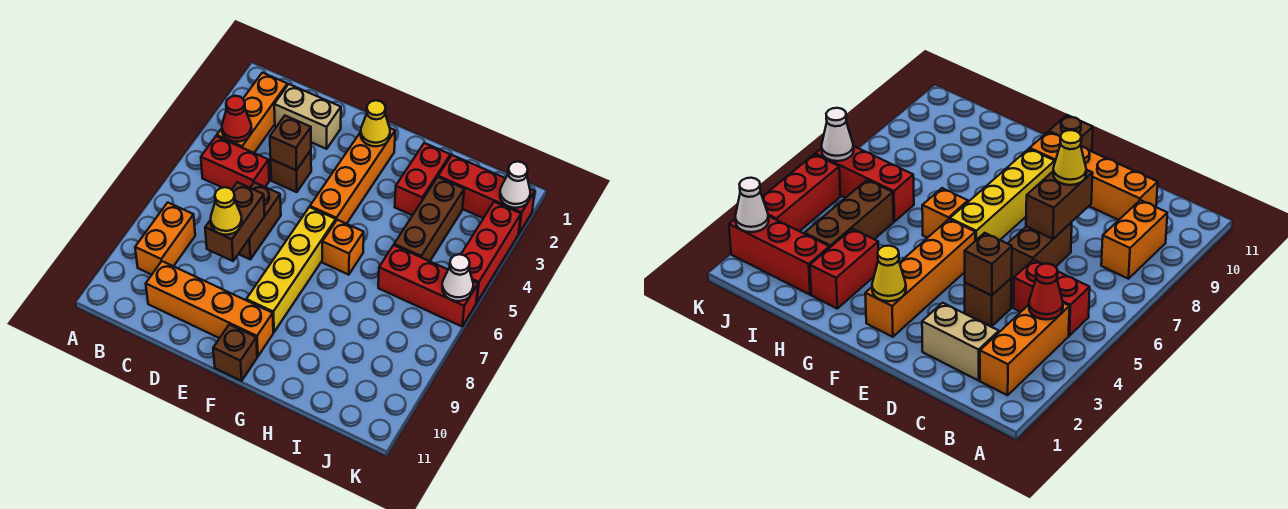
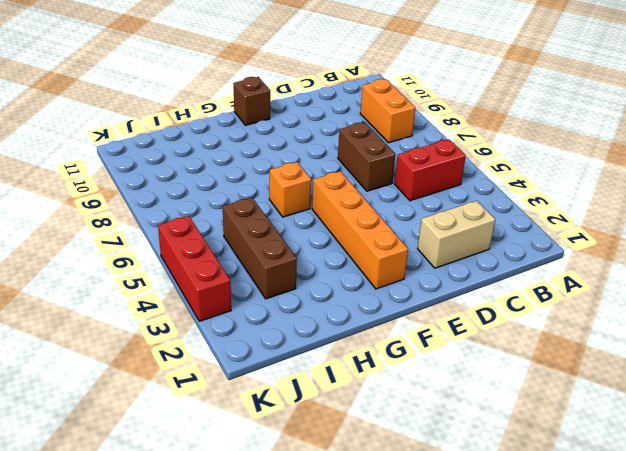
none -> orange 1x3 brick [217,73,287,153]
none -> orange 1x4 brick [146,261,273,356]
none -> brown 1x1 brick [271,150,311,192]

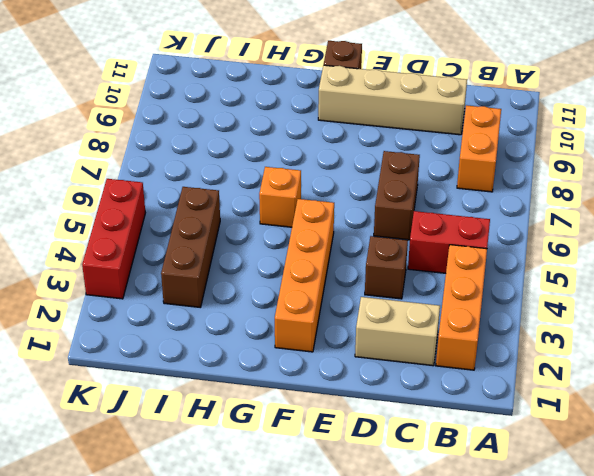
tan 1x4 brick [318,65,467,135] -> orange 1x4 brick [146,261,273,356]
none -> yellow 1x4 brick [246,207,336,332]
none -> red 1x2 brick [395,143,450,215]
none -> red 1x3 brick [438,155,535,233]

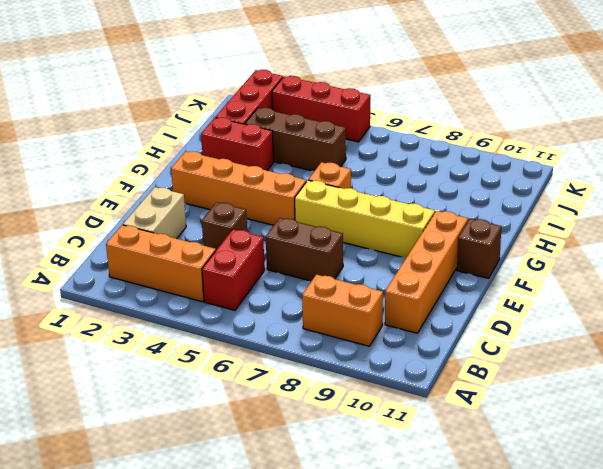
none -> red 1x3 brick [378,245,478,326]
none -> red 1x1 cone [222,96,252,142]
none -> brown 1x1 brick [270,116,311,170]

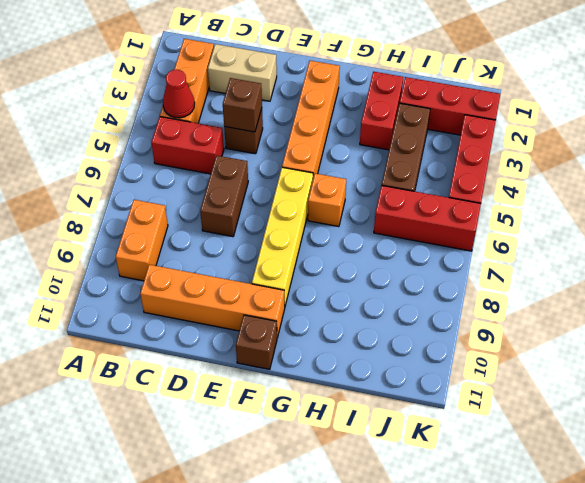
none -> brown 1x2 brick [205,182,265,261]
none -> yellow 1x1 cone [361,100,390,146]
none -> white 1x1 cone [500,162,530,208]

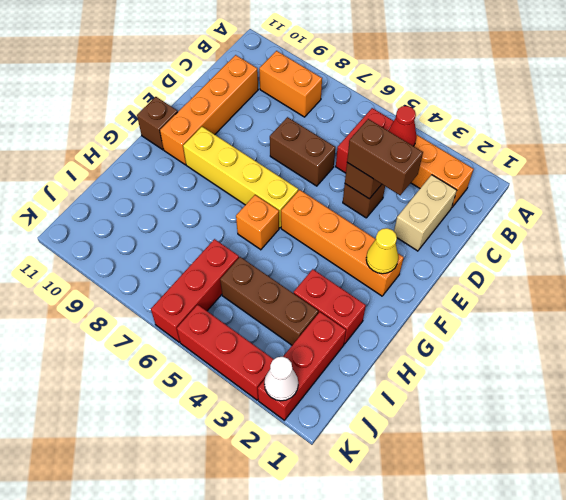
brown 1x2 brick [347,119,423,195] -> brown 1x2 brick moved to [205,182,265,261]
none -> white 1x1 cone [442,254,473,301]
none -> yellow 1x1 cone [211,187,242,235]

